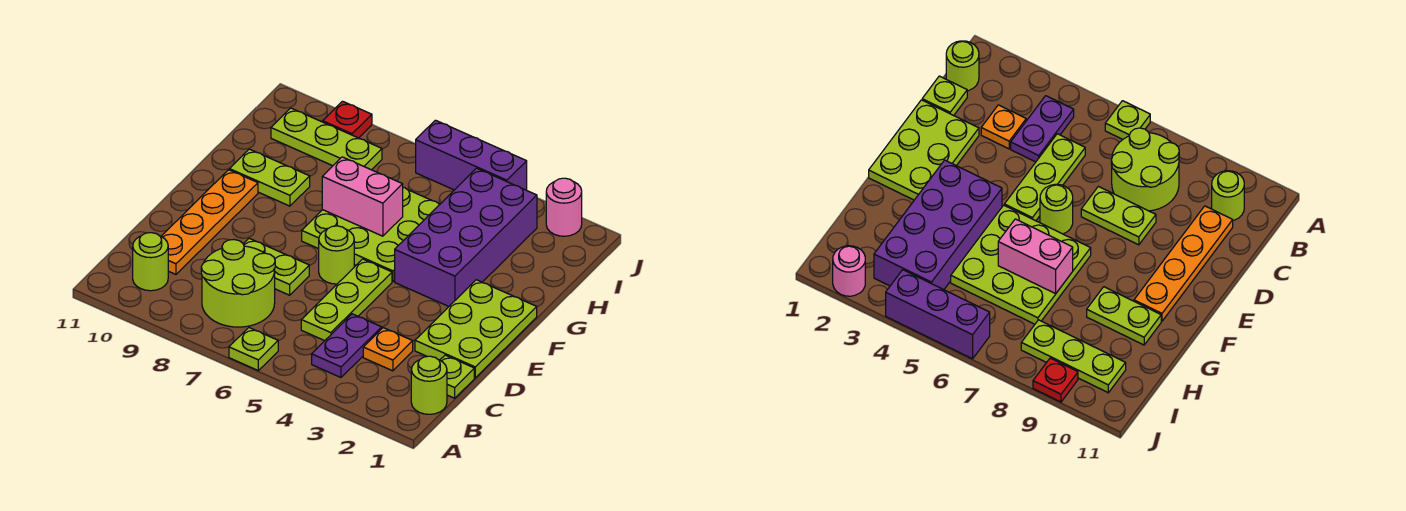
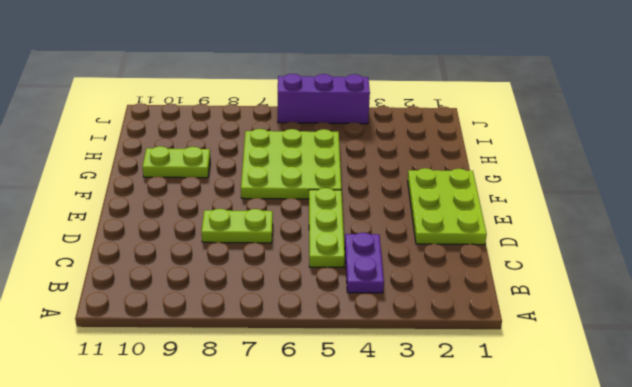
none -> lime 1x1 plate [229,328,278,370]
none -> lime 1x1 round brick [411,356,447,414]
none -> lime 2x2 round brick [201,240,275,327]

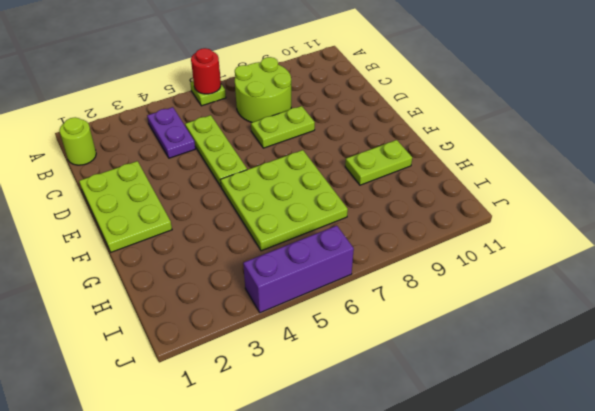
red 1x1 round brick [191,48,221,94] -> none
none -> lime 1x1 round brick [133,233,168,291]
none -> lime 1x1 plate [440,355,474,398]
none -> orange 1x1 plate [363,328,413,371]

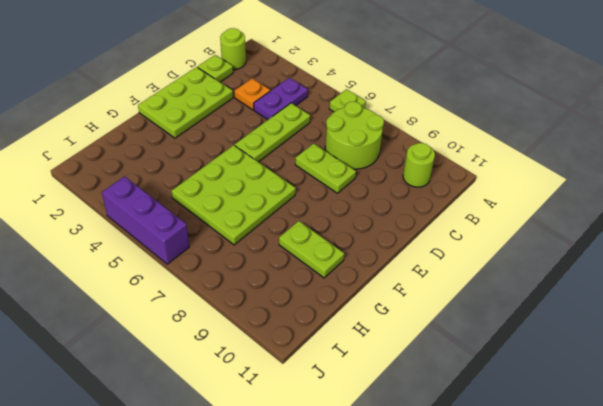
none -> orange 1x4 plate [161,170,258,274]
none -> lime 1x1 round brick [319,226,354,284]
none -> purple 2x4 brick [395,168,537,306]

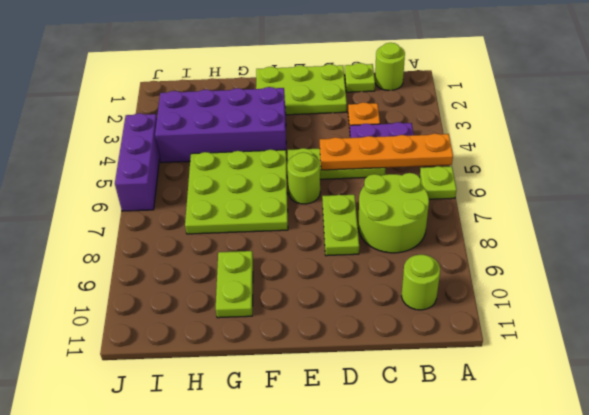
orange 1x4 plate [320,134,453,170] -> orange 1x4 plate moved to [161,170,258,274]
none -> lime 1x3 plate [271,108,382,170]
none -> pink 1x1 round brick [546,178,582,236]
none -> red 1x1 plate [323,101,372,138]

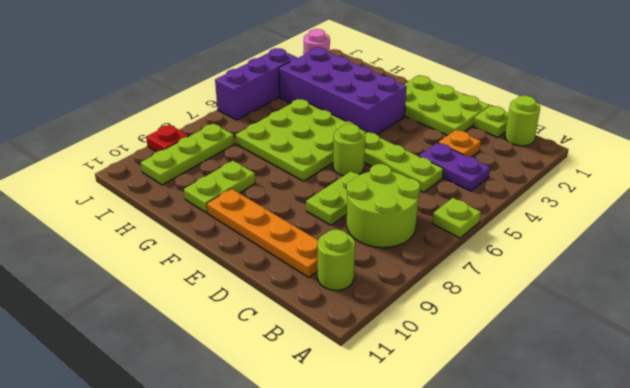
none -> pink 1x2 brick [322,157,403,236]

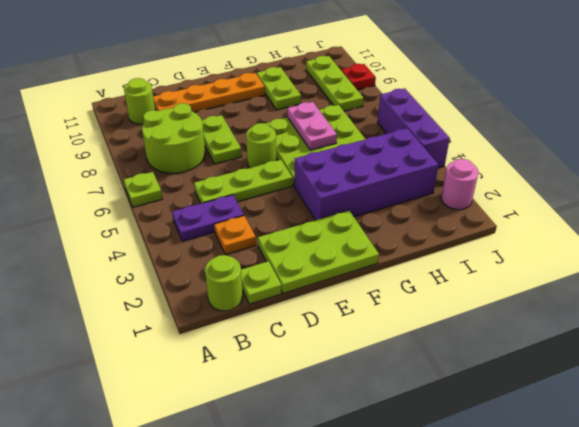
pink 1x2 plate [288,102,337,150] -> pink 1x2 brick [322,157,403,236]

